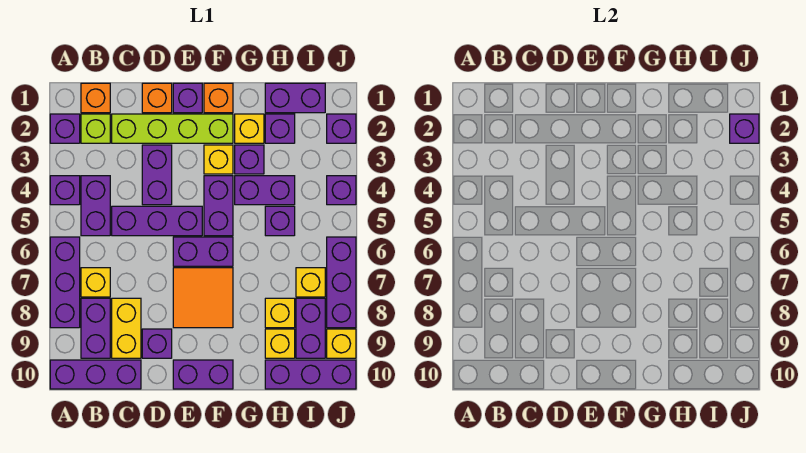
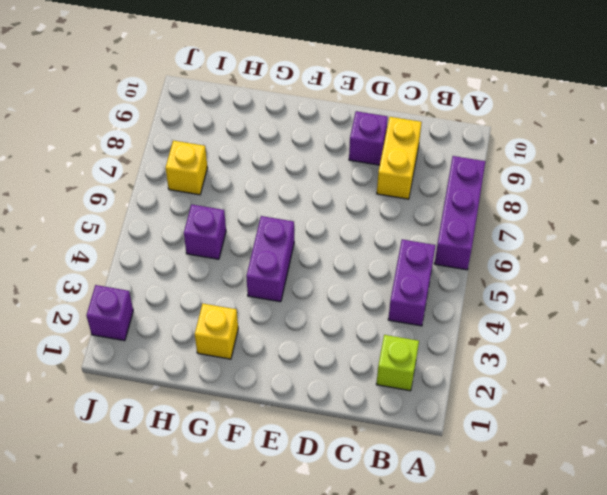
none -> purple 1x1 brick [50,114,80,143]
none -> purple 1x1 brick [50,176,80,205]
none -> purple 1x3 brick [50,360,141,389]
none -> orange 1x1 brick [81,83,110,113]

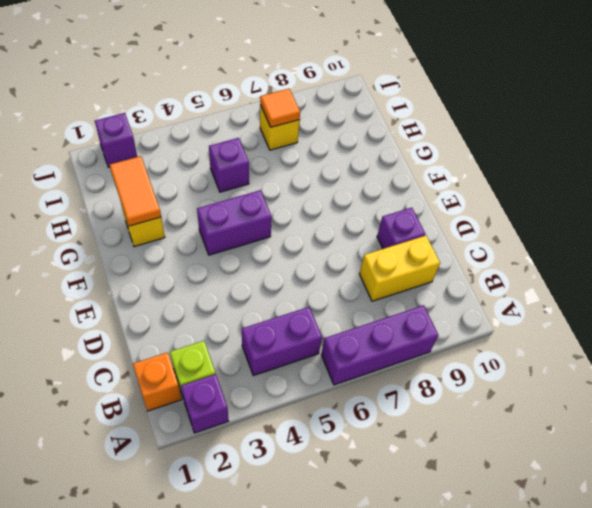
orange 1x2 tile [110,156,161,226] -> none
orange 1x1 tile [260,89,300,127] -> none
none -> purple 1x1 brick [50,176,80,205]
none -> purple 1x3 brick [50,360,141,389]
none -> yellow 1x1 brick [81,268,110,297]
none -> purple 1x2 brick [81,298,110,358]

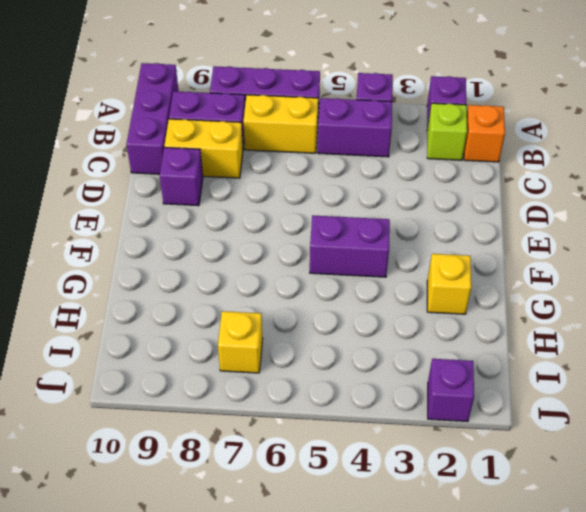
yellow 1x2 brick [243,95,318,153] -> yellow 1x1 brick [81,268,110,297]
none -> lime 1x4 brick [112,114,233,143]
none -> purple 1x3 brick [112,206,202,236]
none -> orange 1x1 brick [142,83,172,113]
none -> purple 1x2 brick [142,145,172,205]

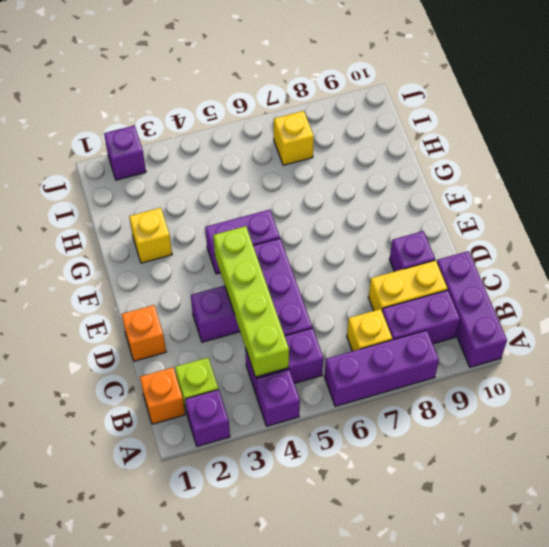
lime 1x4 brick [213,226,289,377] -> lime 1x4 brick moved to [112,114,233,143]
none -> purple 1x1 brick [173,83,202,113]
none -> purple 1x2 brick [173,237,233,266]
none -> orange 2x2 tile [173,268,233,328]
none -> purple 1x2 brick [173,360,233,389]

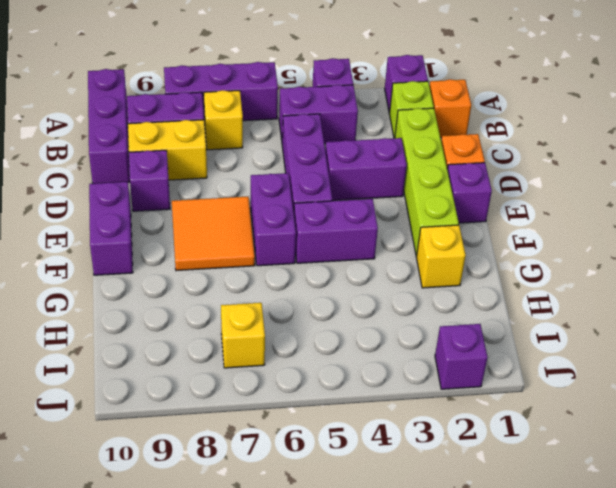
none -> orange 1x1 brick [204,83,233,113]
none -> yellow 1x1 brick [204,145,233,174]
none -> purple 1x1 brick [235,145,264,174]
none -> purple 1x2 brick [235,176,295,205]

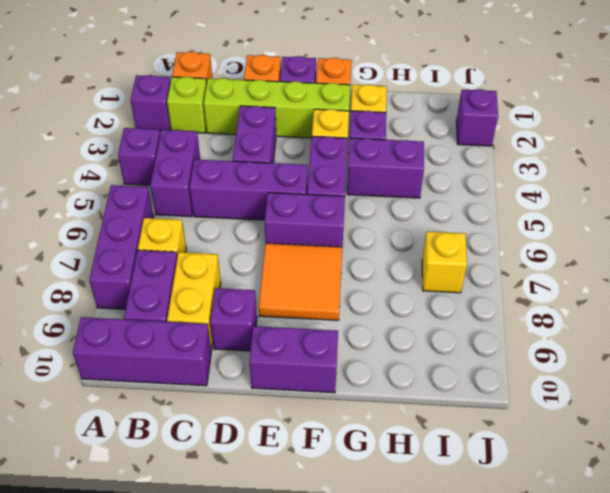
none -> purple 1x2 brick [265,83,325,113]
none -> purple 1x1 brick [265,114,295,143]
none -> purple 1x1 brick [265,206,295,236]
none -> yellow 1x1 brick [265,298,295,328]

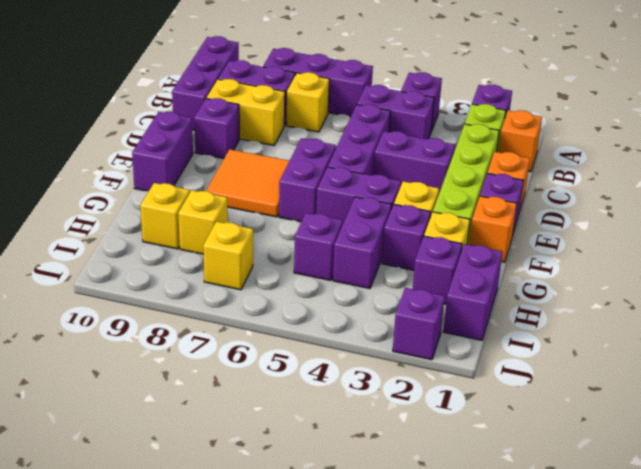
none -> purple 1x3 brick [265,360,356,389]
none -> purple 1x2 brick [296,298,325,358]
none -> purple 1x1 brick [327,176,356,205]
none -> purple 1x3 brick [327,237,356,328]

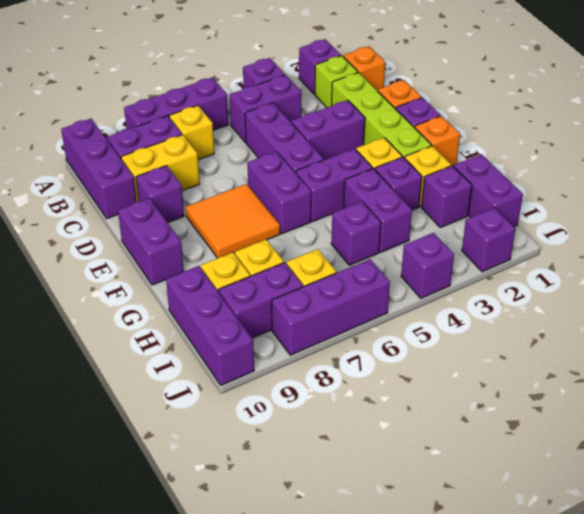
none -> yellow 1x1 brick [327,329,356,358]
none -> purple 1x1 brick [730,114,759,143]

